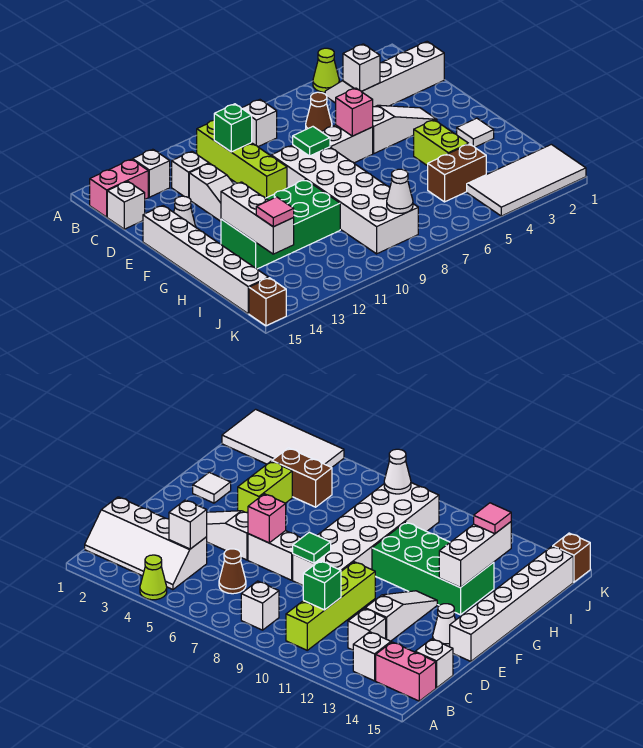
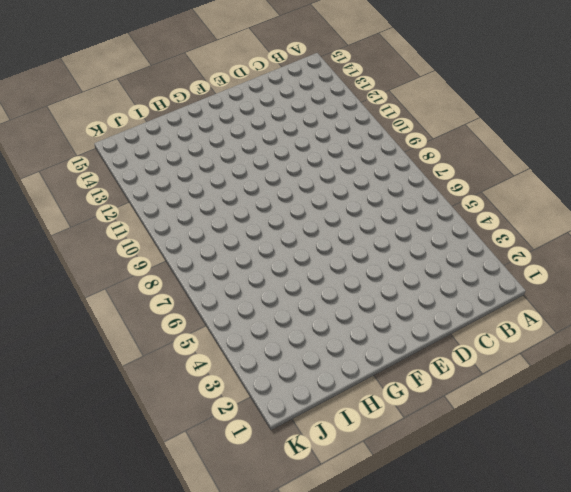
none -> lime 1x1 cone [313,48,339,92]
none -> white 2x4 slope [325,42,444,107]
none -> white 1x1 brick [242,100,277,147]

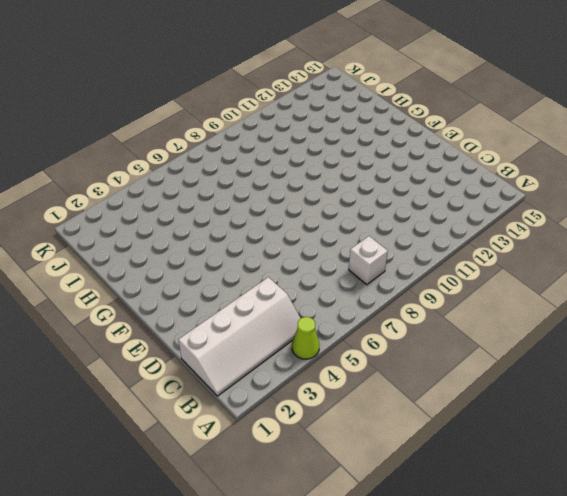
none -> lime 1x4 brick [196,120,287,198]
none -> white 1x1 brick [133,149,170,197]
none -> pink 1x2 brick [89,159,148,217]

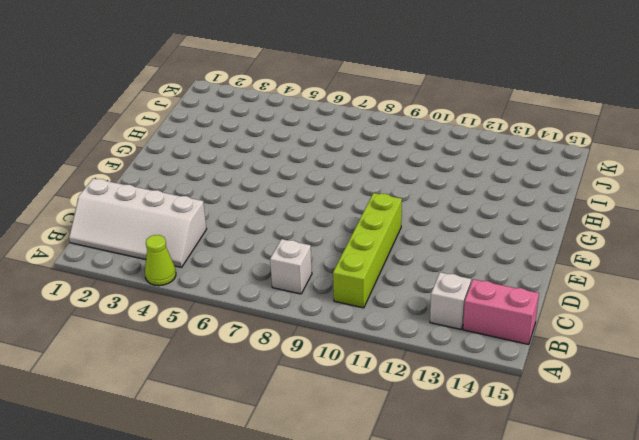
none -> brown 1x1 cone [306,92,332,132]
none -> white 1x1 brick [172,152,209,198]
none -> white 1x1 brick [107,181,145,229]

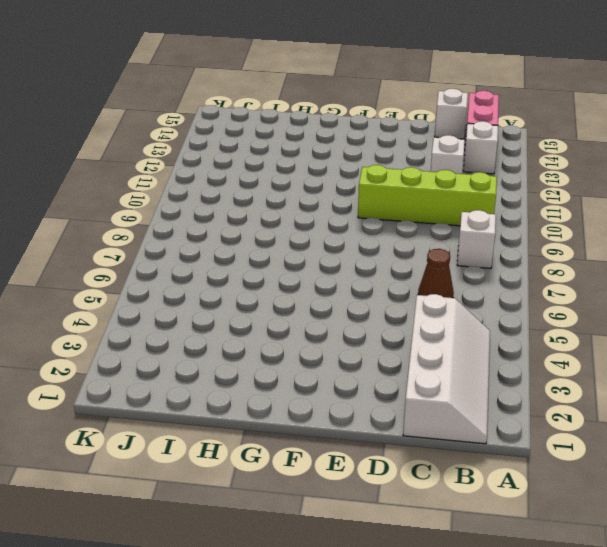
none -> lime 1x1 cone [313,48,339,92]
none -> white 1x3 slope [189,163,234,221]
none -> white 1x3 slope [373,105,437,153]

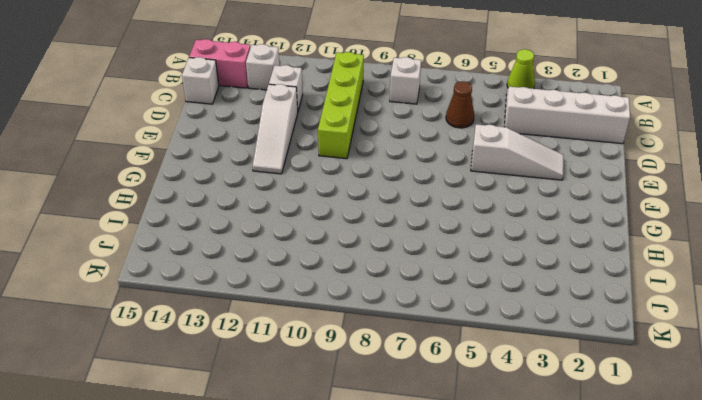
none -> white 1x2 brick [322,125,373,163]
none -> white 2x6 brick [271,145,418,254]
none -> white 1x1 cone [174,196,196,227]

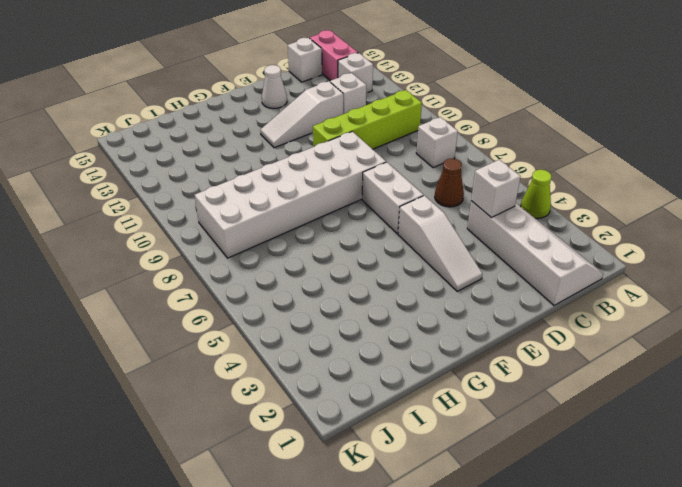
none -> white 1x6 brick [143,206,269,314]
none -> white 1x1 tile [457,118,494,147]
none -> lime 1x2 brick [414,120,469,166]

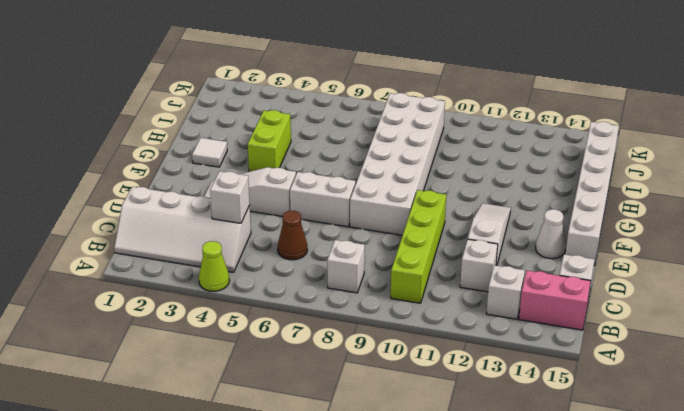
none -> green 2x4 brick [221,180,340,269]
none -> brown 1x2 brick [428,144,486,202]
none -> white 2x4 tile [467,144,586,216]

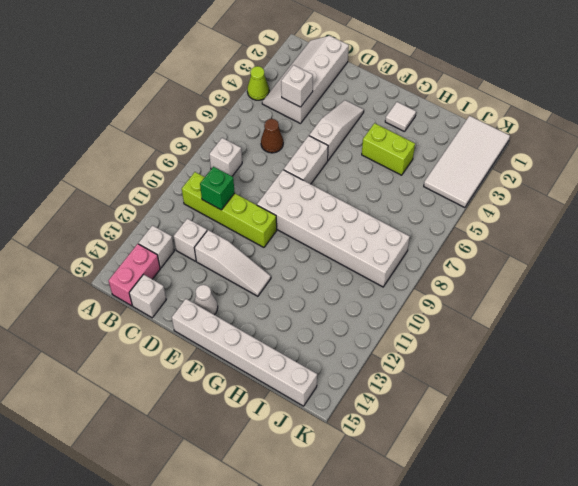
none -> green 2x4 brick [221,180,340,269]
none -> brown 1x2 brick [428,144,486,202]
none -> brown 1x1 brick [249,278,286,326]

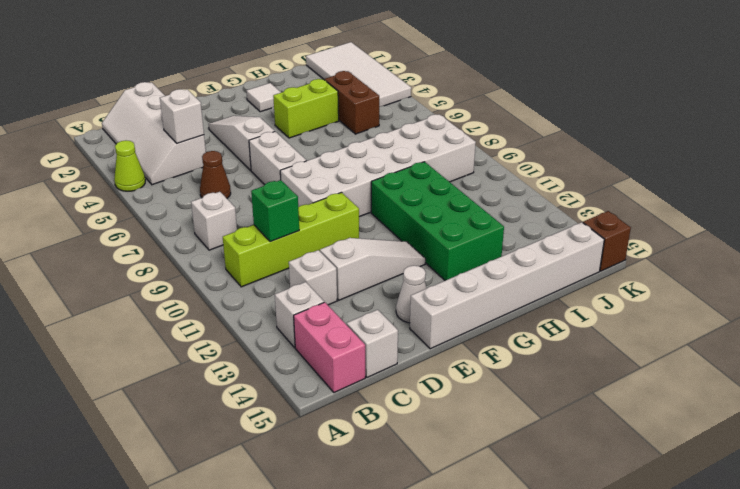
none -> pink 1x1 brick [336,88,373,136]
none -> green 1x1 tile [293,127,330,156]
none -> white 1x3 brick [221,182,294,254]

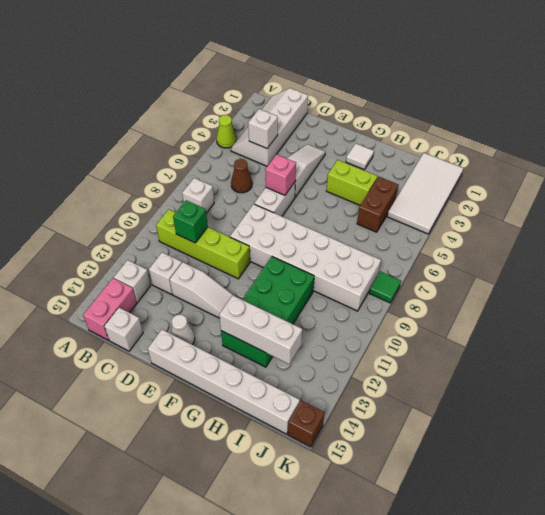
green 1x1 tile [369,272,401,303] -> green 1x1 tile moved to [293,127,330,156]
none -> white 1x1 cone [387,169,413,213]
none -> pink 1x1 tile [256,197,294,227]

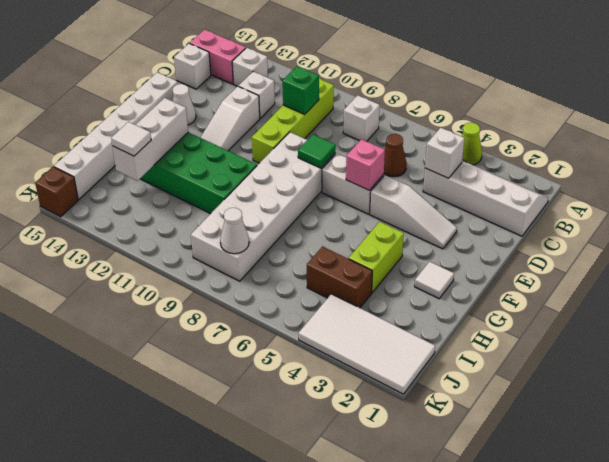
white 1x1 tile [111,122,151,156] -> pink 1x1 tile [256,197,294,227]

